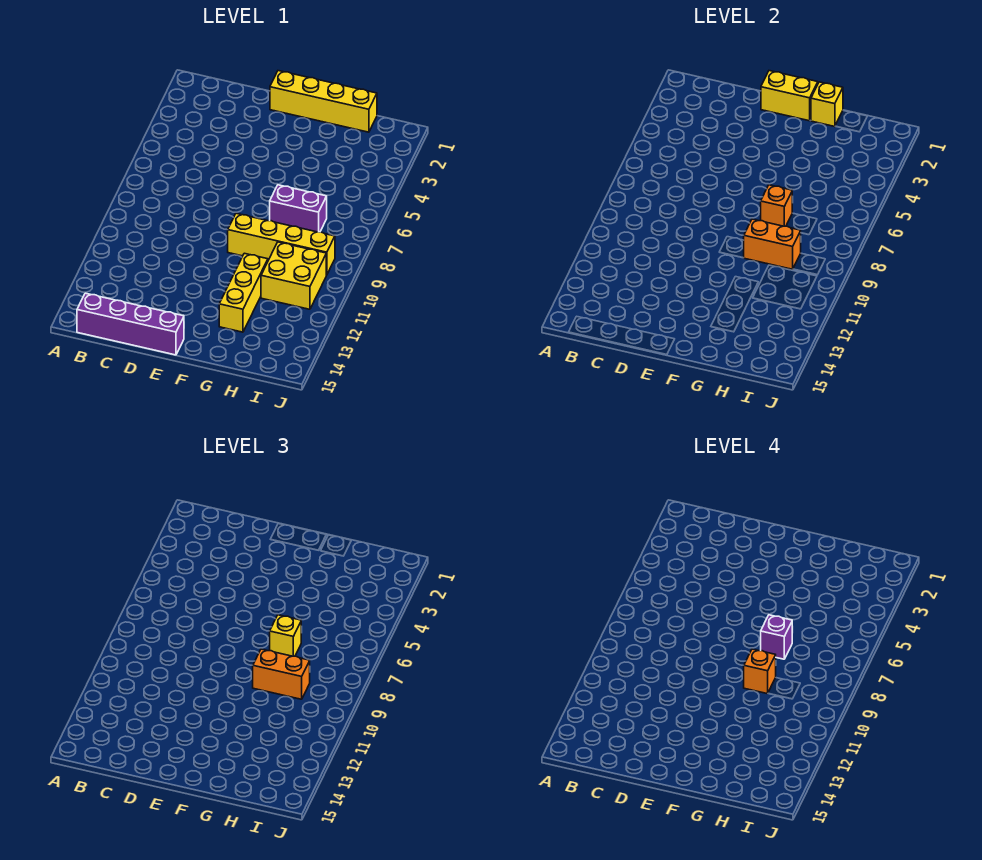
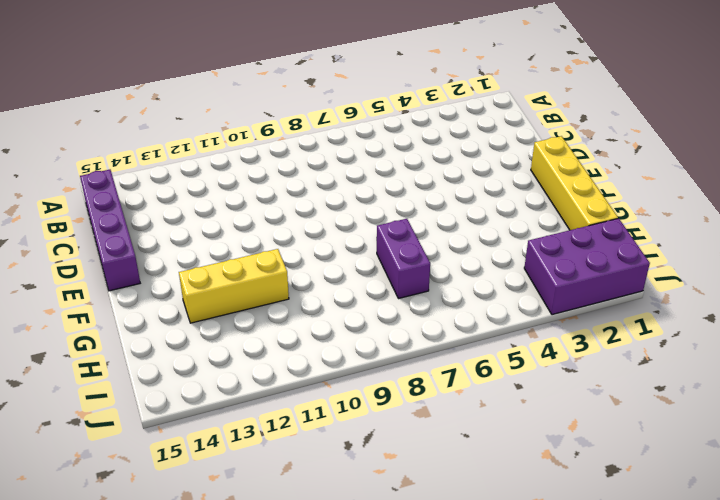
purple 2x3 brick [524,218,650,315] -> none
none -> yellow 1x4 brick [228,213,335,275]
none -> yellow 2x2 brick [261,242,326,309]
none -> yellow 1x2 brick [761,71,818,121]

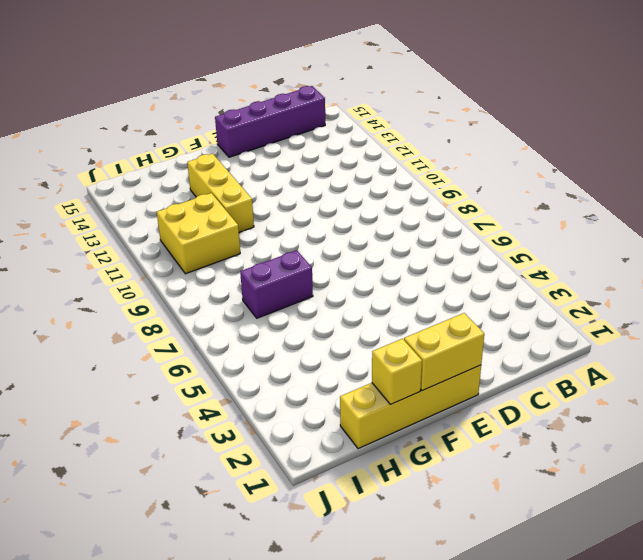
none -> yellow 1x4 brick [228,213,335,275]
none -> orange 1x1 brick [761,185,792,226]
none -> orange 1x2 brick [744,219,801,269]

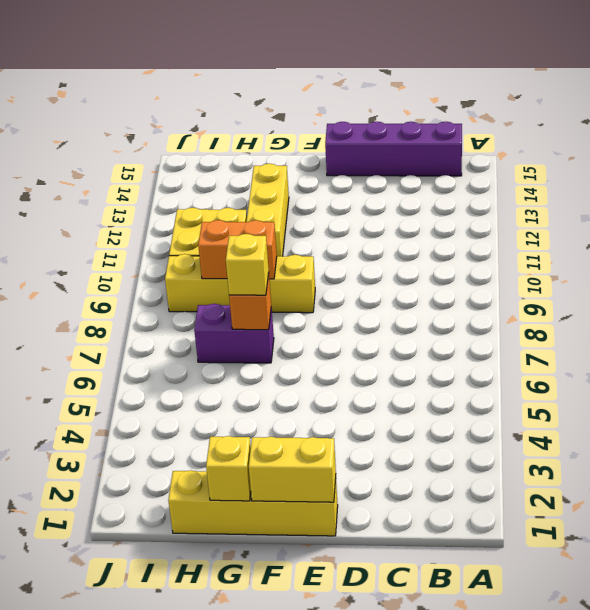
none -> orange 1x2 brick [253,649,310,699]
none -> purple 1x1 brick [761,615,792,659]
none -> orange 1x1 brick [744,649,776,694]

